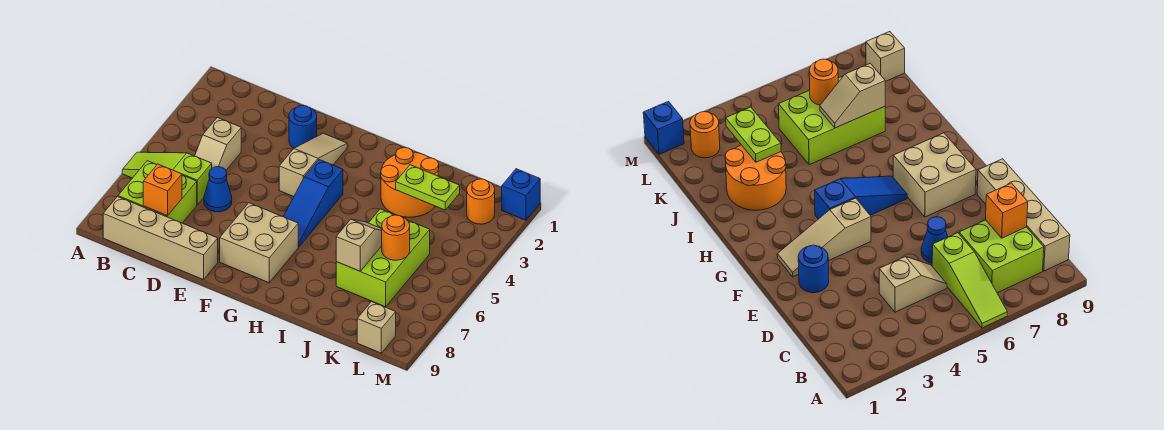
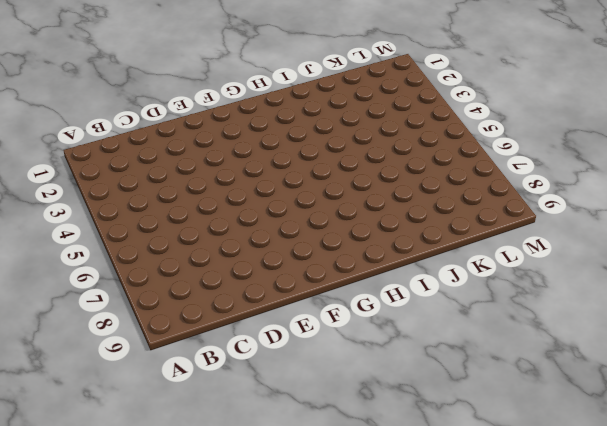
none -> lime 1x3 slope [122,152,212,205]
none -> lime 2x2 brick [118,161,197,223]
none -> tan 1x4 brick [103,197,218,280]

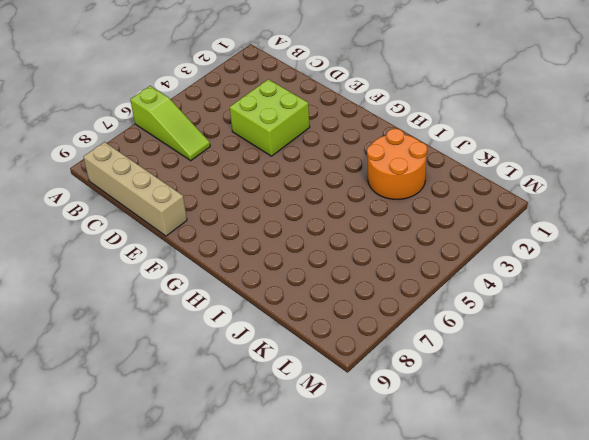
lime 1x3 slope [130,86,210,161] -> lime 1x3 slope turned to [122,152,212,205]
lime 2x2 brick [230,79,310,156] -> lime 2x2 brick moved to [118,161,197,223]
none -> tan 1x2 slope [195,117,241,170]
none -> blue 1x1 cone [204,167,232,212]
none -> blue 1x1 round brick [289,105,317,148]

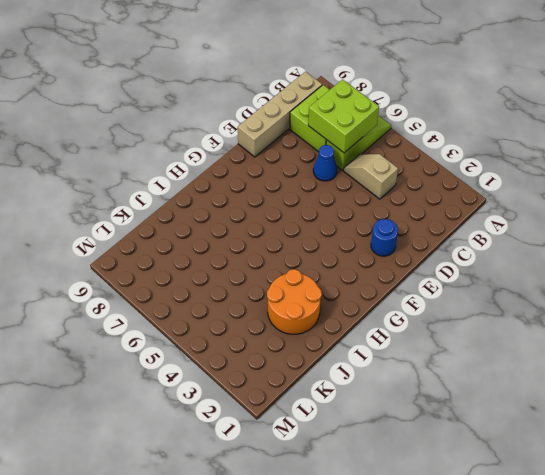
lime 2x2 brick [308,80,379,153] -> none
none -> tan 1x3 slope [279,133,347,197]
none -> tan 2x2 brick [220,203,298,283]
none -> blue 1x3 slope [283,160,343,247]

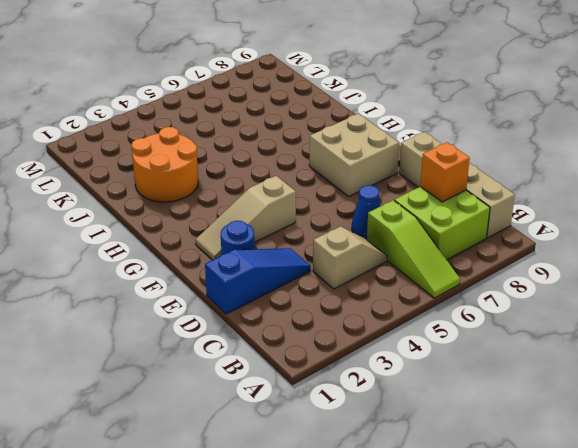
blue 1x3 slope [205,248,311,314] -> blue 1x3 slope moved to [283,160,343,247]
none -> lime 2x3 brick [336,209,430,307]
none -> orange 1x1 round brick [467,179,495,224]
none -> tan 1x1 brick [357,302,396,353]

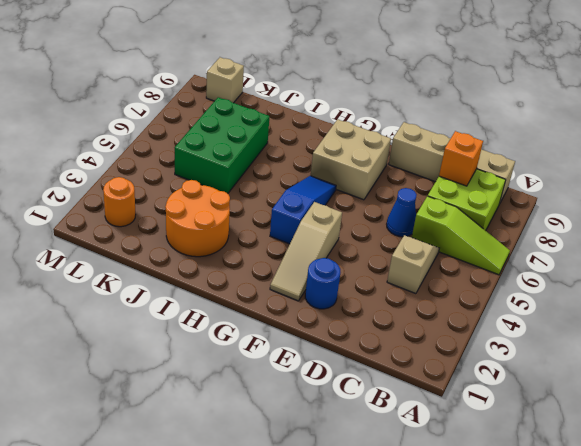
green 2x3 brick [175,97,270,193] -> lime 2x3 brick [336,209,430,307]
none -> blue 1x1 brick [502,169,540,220]
none -> lime 1x2 plate [396,165,460,210]
none -> tan 1x2 slope [336,219,382,271]

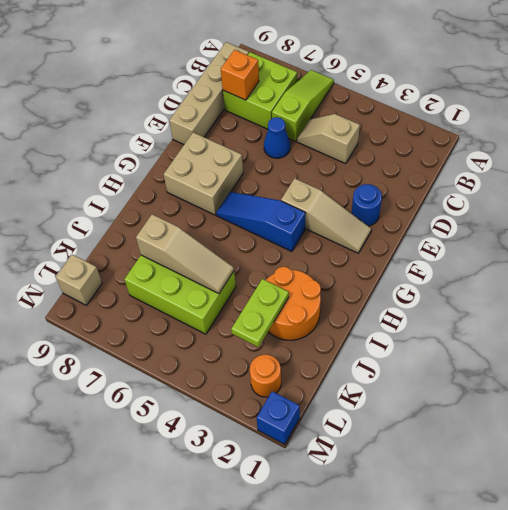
tan 1x3 slope [136,214,234,294] -> tan 1x2 slope [336,219,382,271]
none -> orange 1x1 round brick [382,215,410,260]

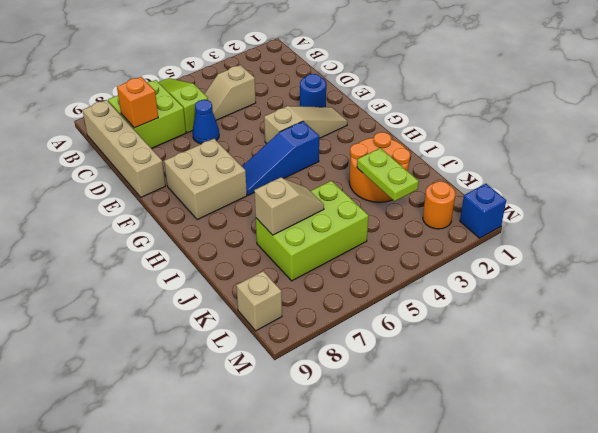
none -> orange 1x1 round brick [382,215,410,260]

